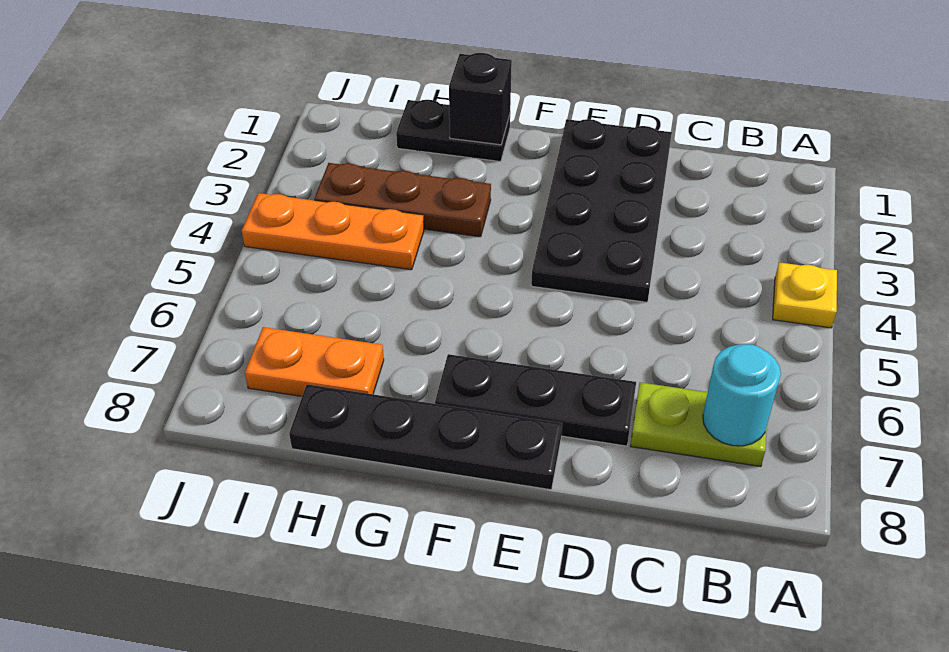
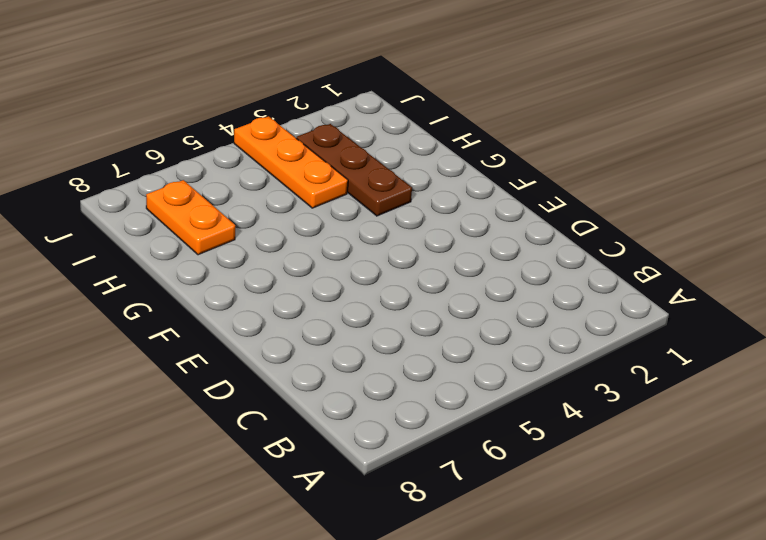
none -> yellow 1x1 plate [773,262,837,328]
none -> lime 1x2 plate [631,382,767,467]

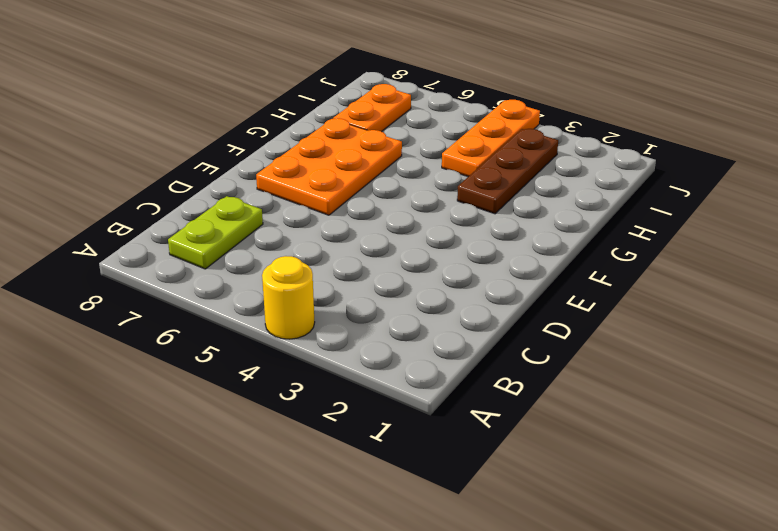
yellow 1x1 round brick [262,256,315,339] -> yellow 1x1 plate [773,262,837,328]
orange 2x3 plate [256,118,402,215] -> black 1x3 plate [435,354,636,446]
none -> black 2x4 plate [531,119,672,302]
none -> black 1x4 plate [289,384,562,490]

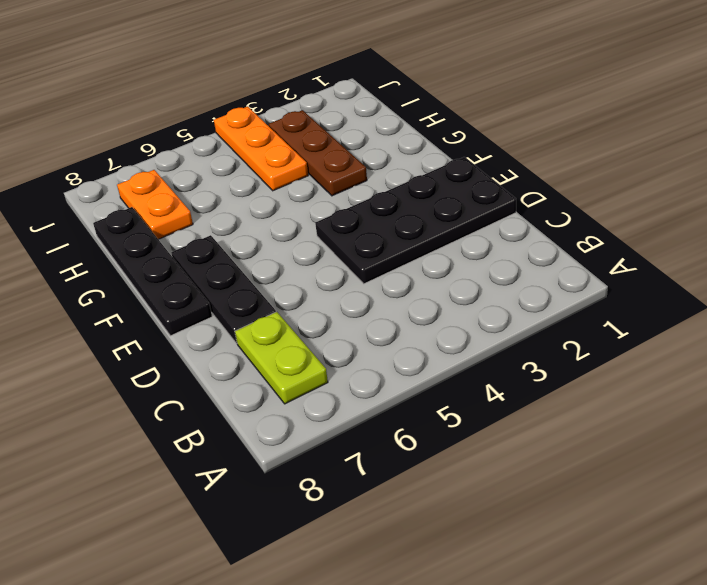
none -> yellow 1x1 plate [773,262,837,328]
none -> black 1x2 plate [396,100,510,162]

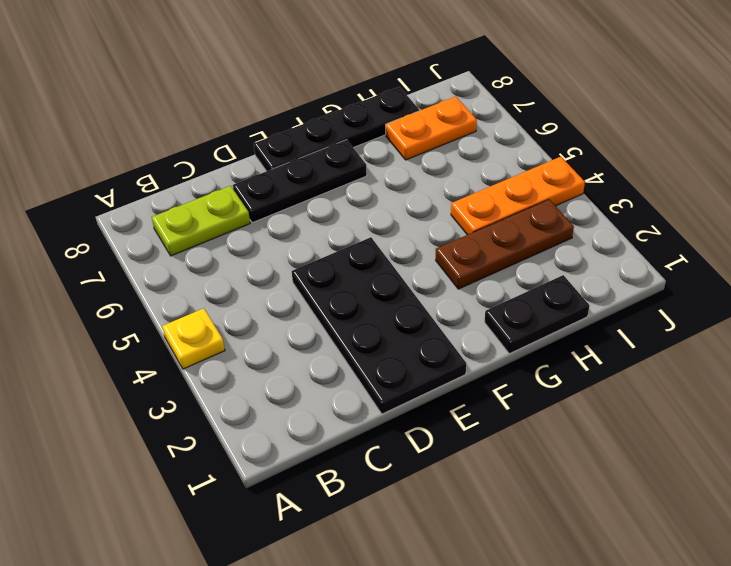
none -> cyan 1x1 round brick [703,344,781,446]
none -> black 1x1 brick [449,53,512,145]

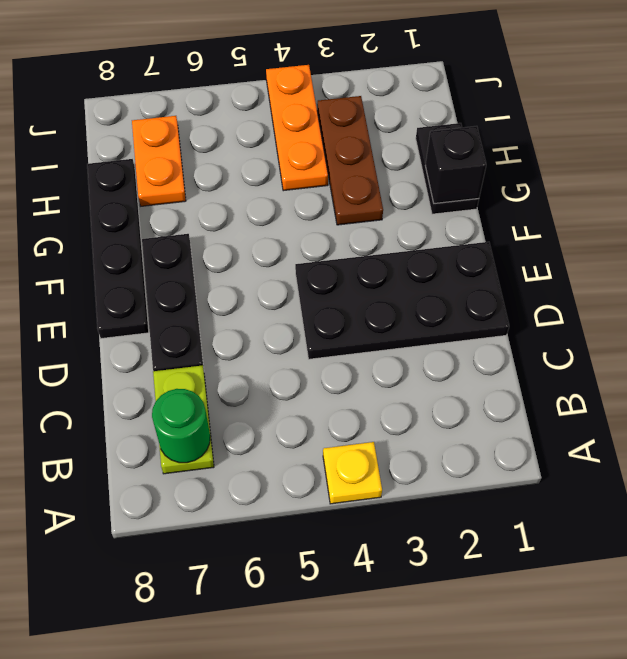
green 1x1 round brick [152,389,210,463] -> cyan 1x1 round brick [703,344,781,446]

